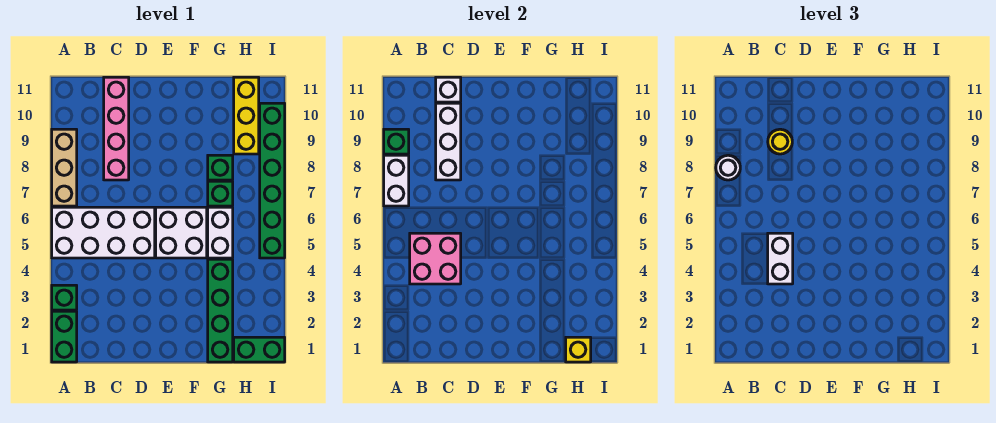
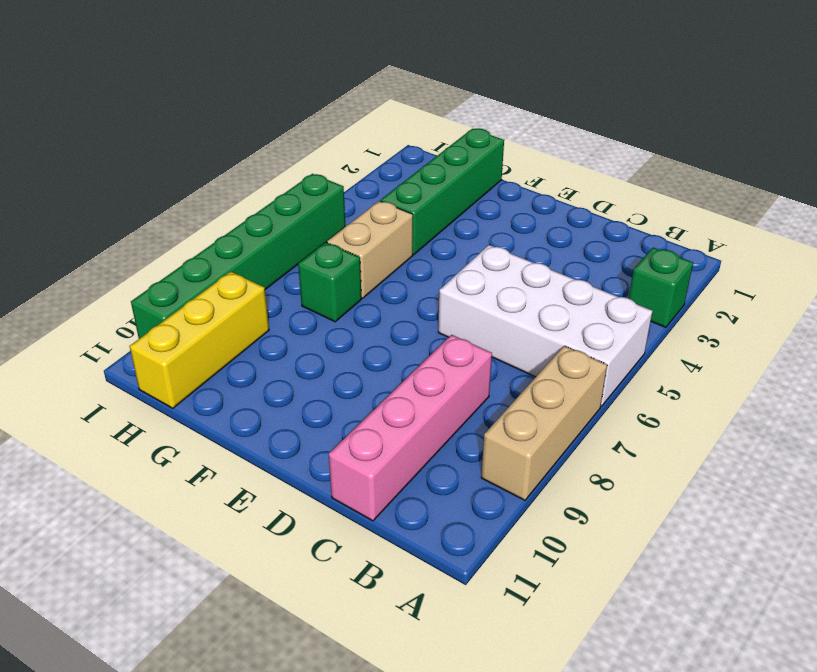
tan 1x2 brick [327,201,413,298] -> white 1x2 brick [208,207,233,258]
none -> green 1x2 brick [52,311,77,362]
none -> white 2x2 brick [156,207,207,258]
none -> green 1x1 brick [208,155,233,180]

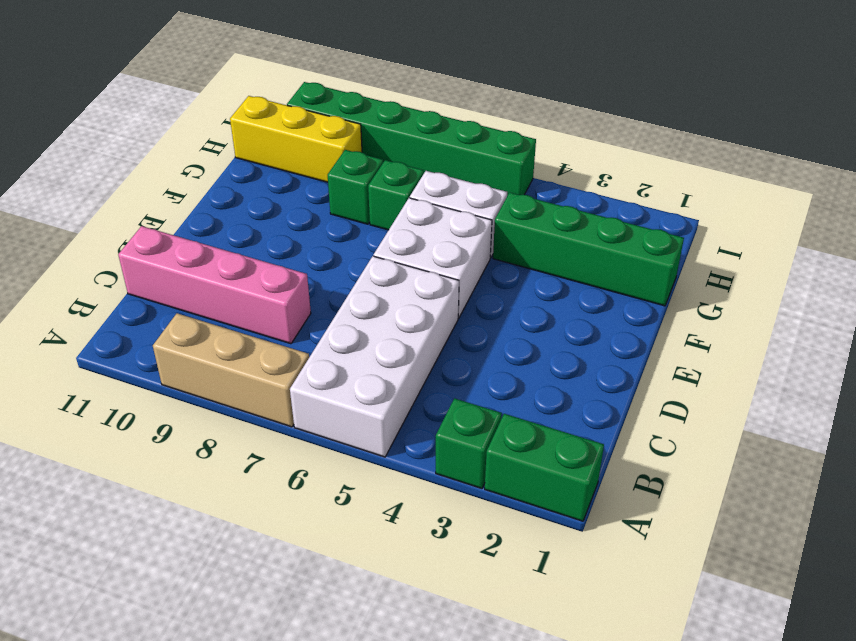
none -> green 1x2 brick [234,337,285,362]
none -> white 1x2 brick [384,155,409,206]
none -> green 1x1 brick [384,129,409,154]

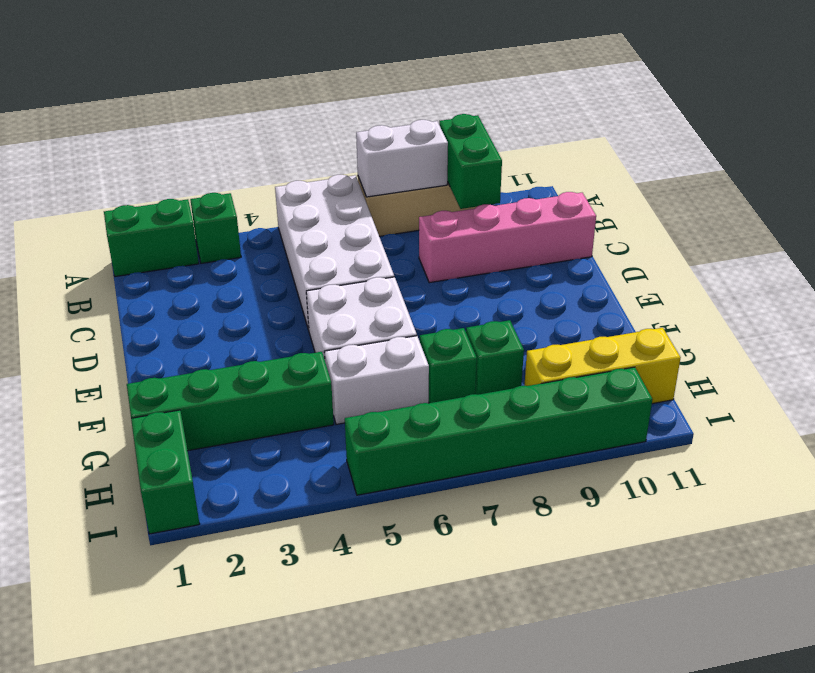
green 1x2 brick [439,114,502,209] -> green 1x1 brick [384,129,409,154]
none -> pink 2x2 brick [410,233,461,284]
none -> white 1x3 brick [436,103,461,180]
none -> white 1x1 brick [436,77,461,102]

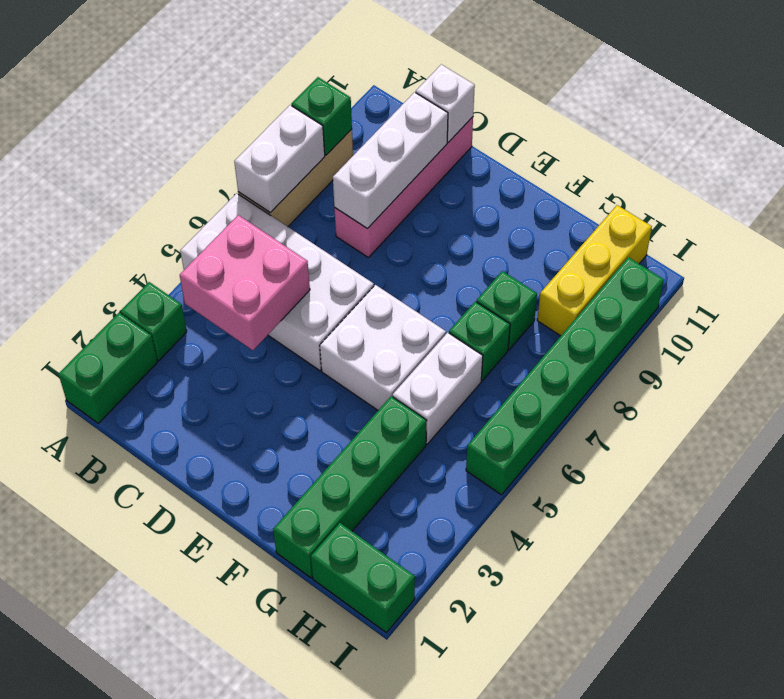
none -> yellow 1x1 brick [566,337,591,362]
none -> white 1x1 round brick [716,155,740,180]
none -> white 1x2 brick [768,233,793,284]

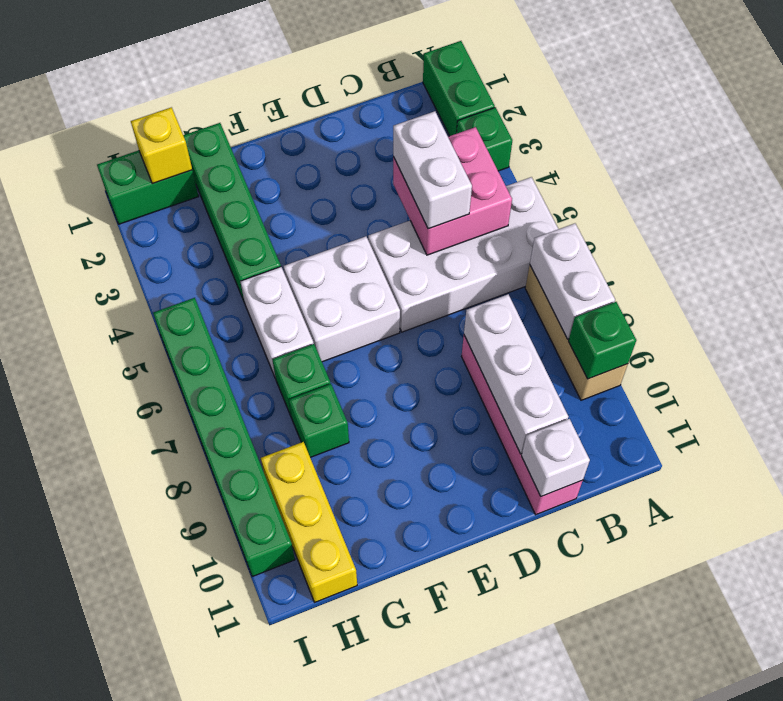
none -> white 1x1 round brick [716,155,740,180]
none -> yellow 1x1 round brick [768,129,792,154]

